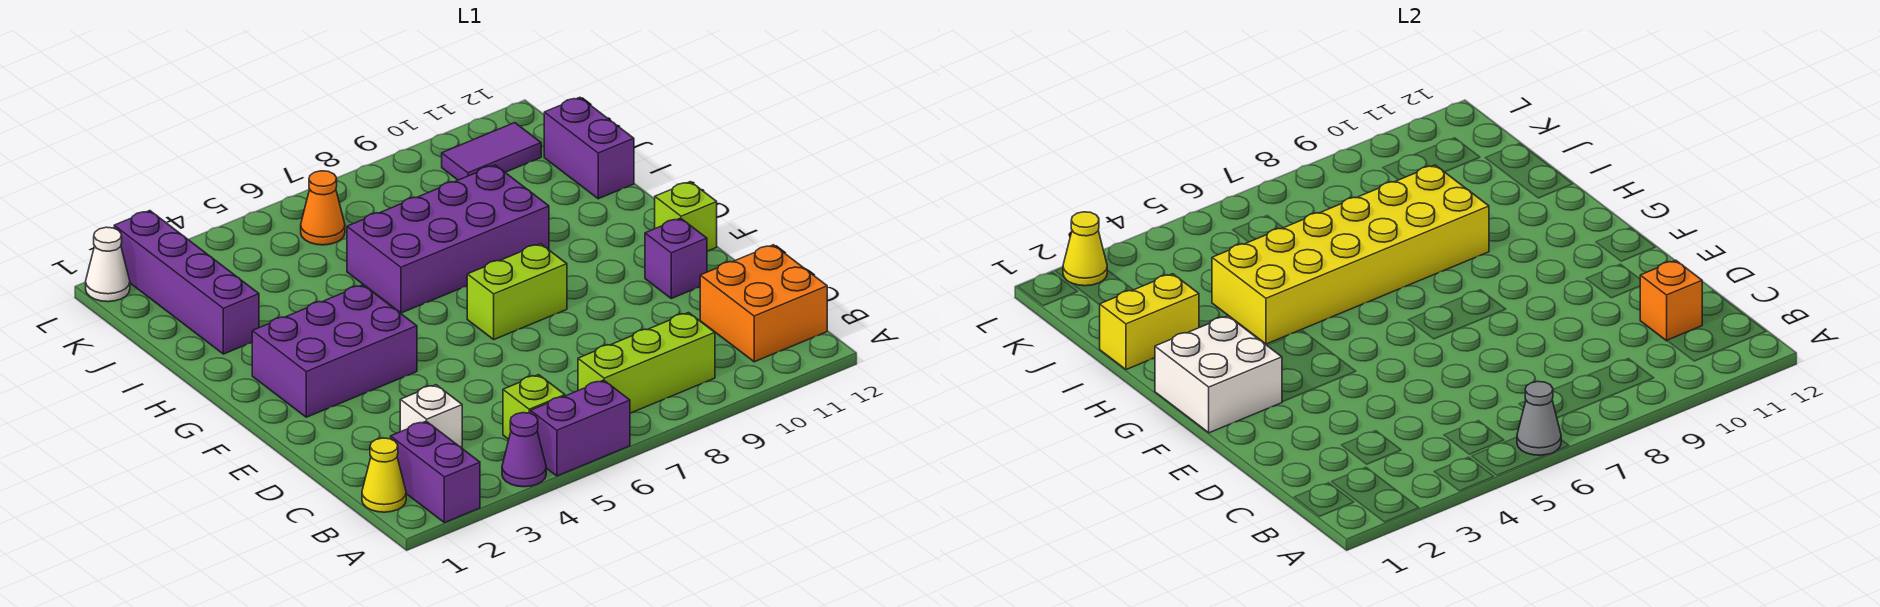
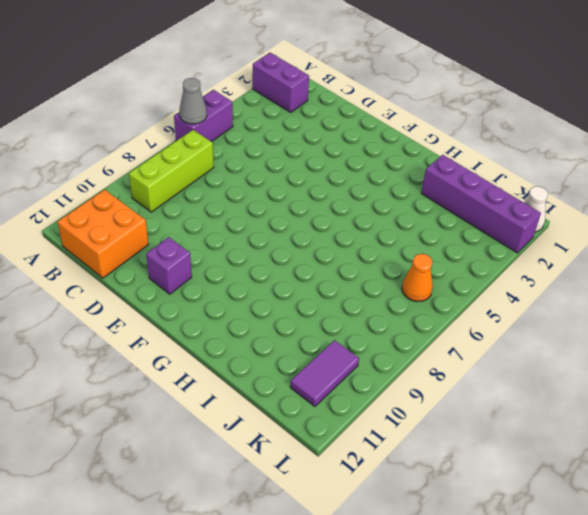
none -> purple 1x1 cone [502,413,546,487]
none -> yellow 1x1 cone [362,438,406,512]
none -> lime 1x1 brick [503,375,565,439]

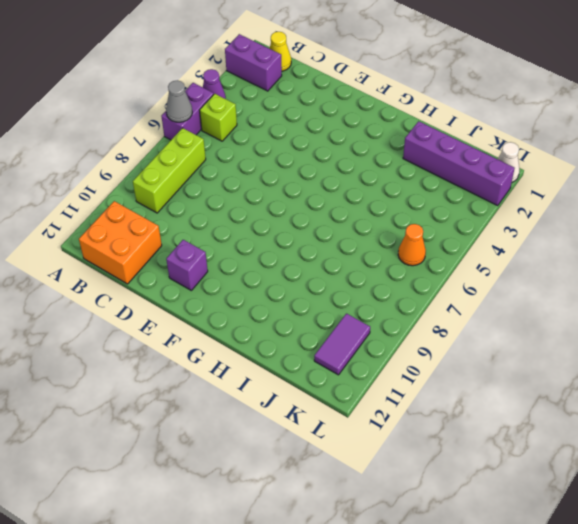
none -> white 1x1 brick [400,385,462,448]
none -> purple 2x3 brick [252,285,417,417]
none -> lime 1x2 brick [467,244,567,339]

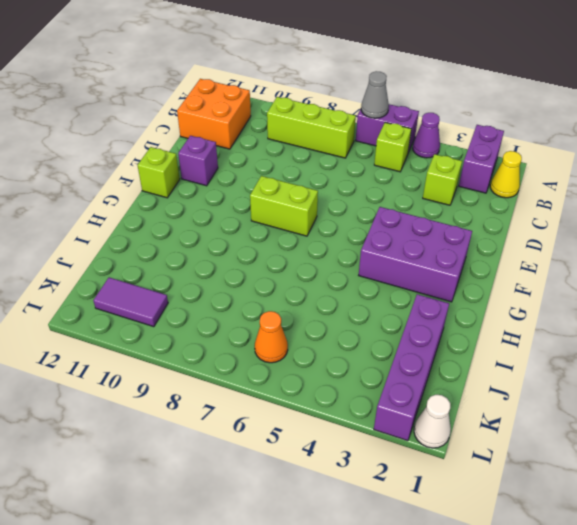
lime 1x1 brick [423,154,462,205] -> white 1x1 brick [400,385,462,448]
none -> purple 2x4 brick [347,165,549,313]
none -> purple 1x2 brick [544,97,634,199]
none -> orange 1x1 brick [1640,260,1702,341]

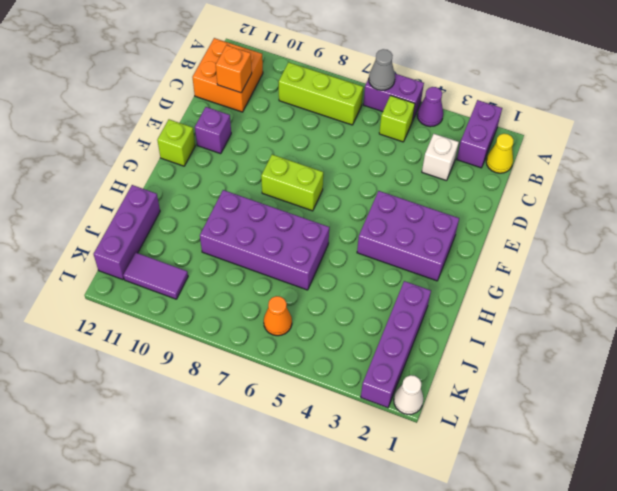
purple 1x3 brick [94,185,160,280] -> purple 1x2 brick [544,97,634,199]
none -> white 2x2 brick [1155,316,1282,433]
none -> yellow 2x6 brick [1212,165,1489,344]
none -> yellow 1x2 brick [1099,274,1199,370]

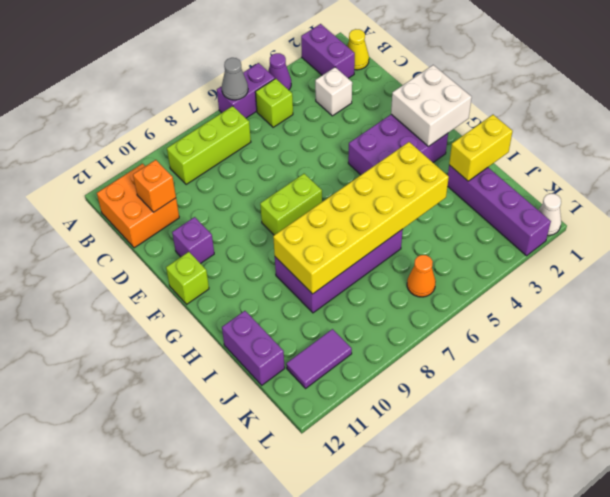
none -> yellow 1x1 cone [1063,212,1107,286]

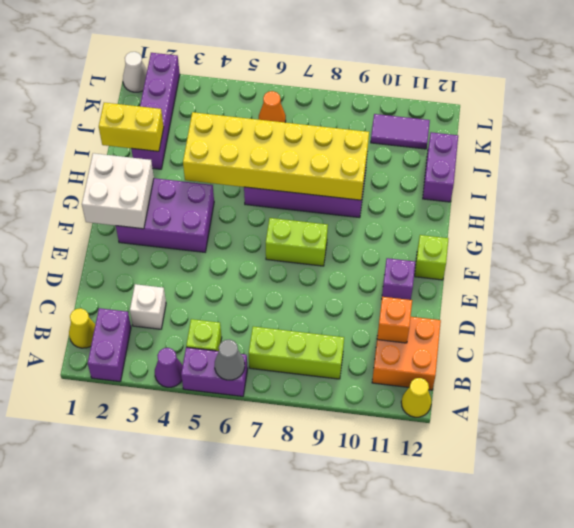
yellow 1x1 cone [401,378,431,417] -> yellow 1x1 cone moved to [1063,212,1107,286]

